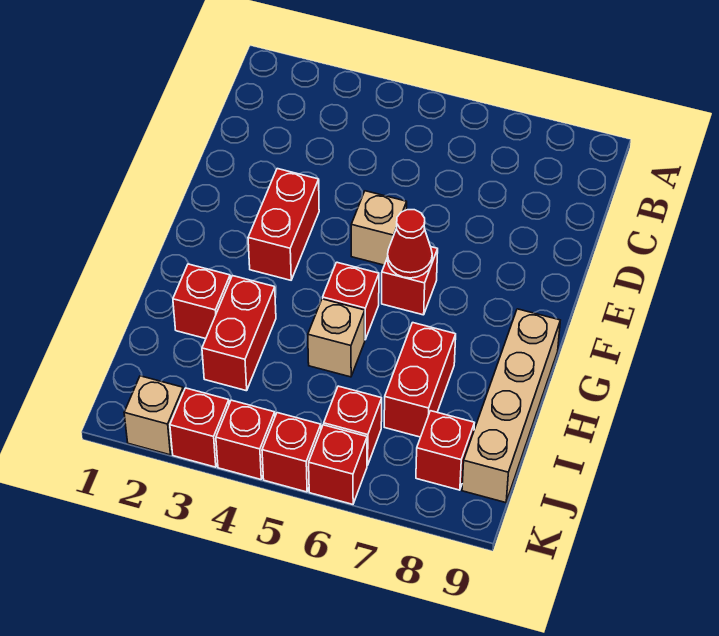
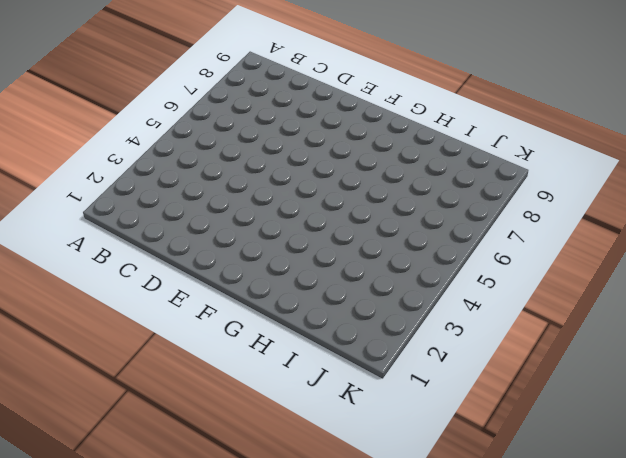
none -> red 1x2 brick [248,169,319,280]
none -> tan 1x1 brick [351,191,407,265]
none -> red 1x1 brick [382,247,438,315]

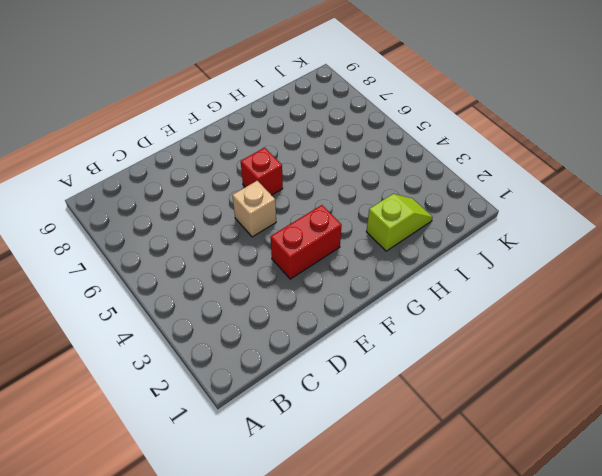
lime 1x2 slope [366,194,433,251] -> red 1x1 brick [173,264,230,339]
none -> red 1x1 brick [323,262,379,339]
none -> tan 1x4 brick [462,309,560,503]
none -> red 1x2 brick [202,276,276,391]

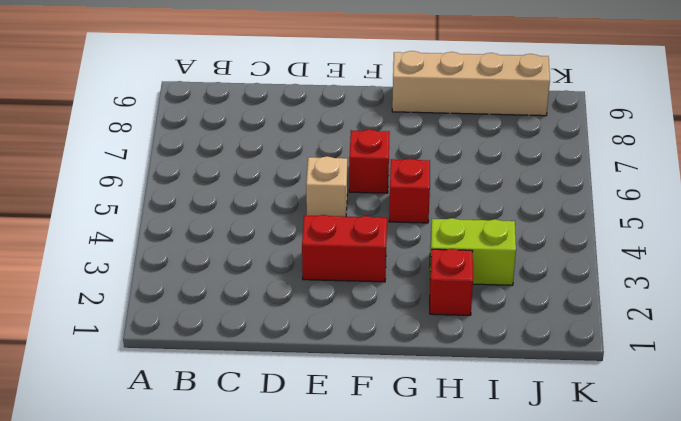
lime 1x2 brick [430,218,516,285] -> red 1x2 brick [202,276,276,391]
none -> tan 1x1 brick [308,299,365,377]
none -> red 1x2 brick [384,323,456,437]
none -> red 1x1 brick [324,386,382,465]

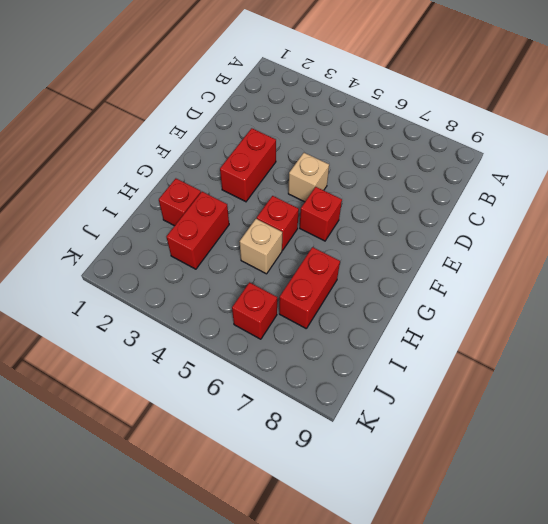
none -> tan 1x4 brick [462,309,560,503]
none -> red 1x1 brick [416,411,474,490]
none -> tan 1x1 brick [124,376,183,455]

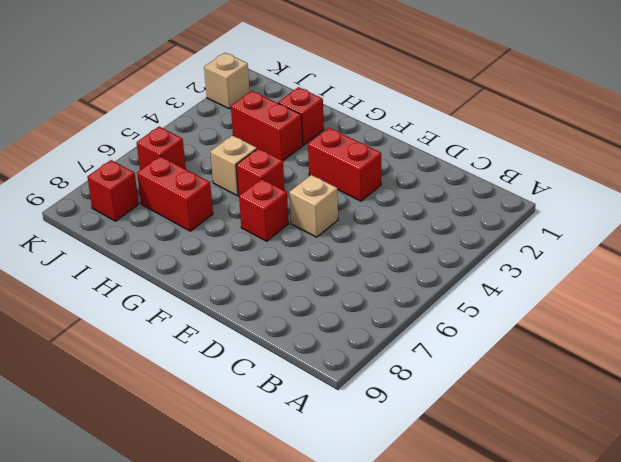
none -> tan 1x4 brick [462,309,560,503]
none -> red 1x1 brick [170,388,229,467]
none -> red 1x1 brick [216,400,275,479]

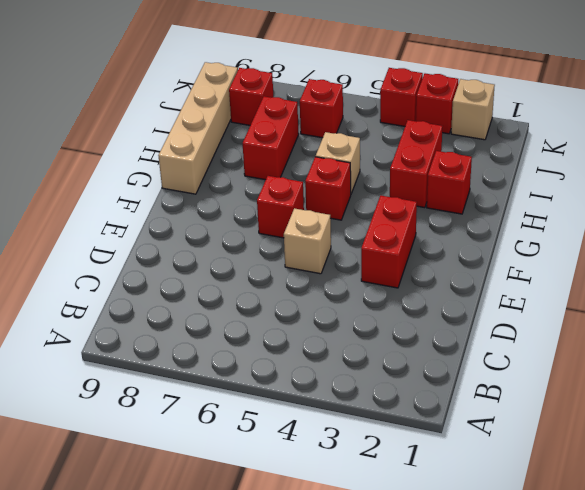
none -> red 1x1 brick [262,413,321,492]
none -> red 1x1 brick [309,425,367,504]
none -> red 1x1 cone [388,210,432,278]

